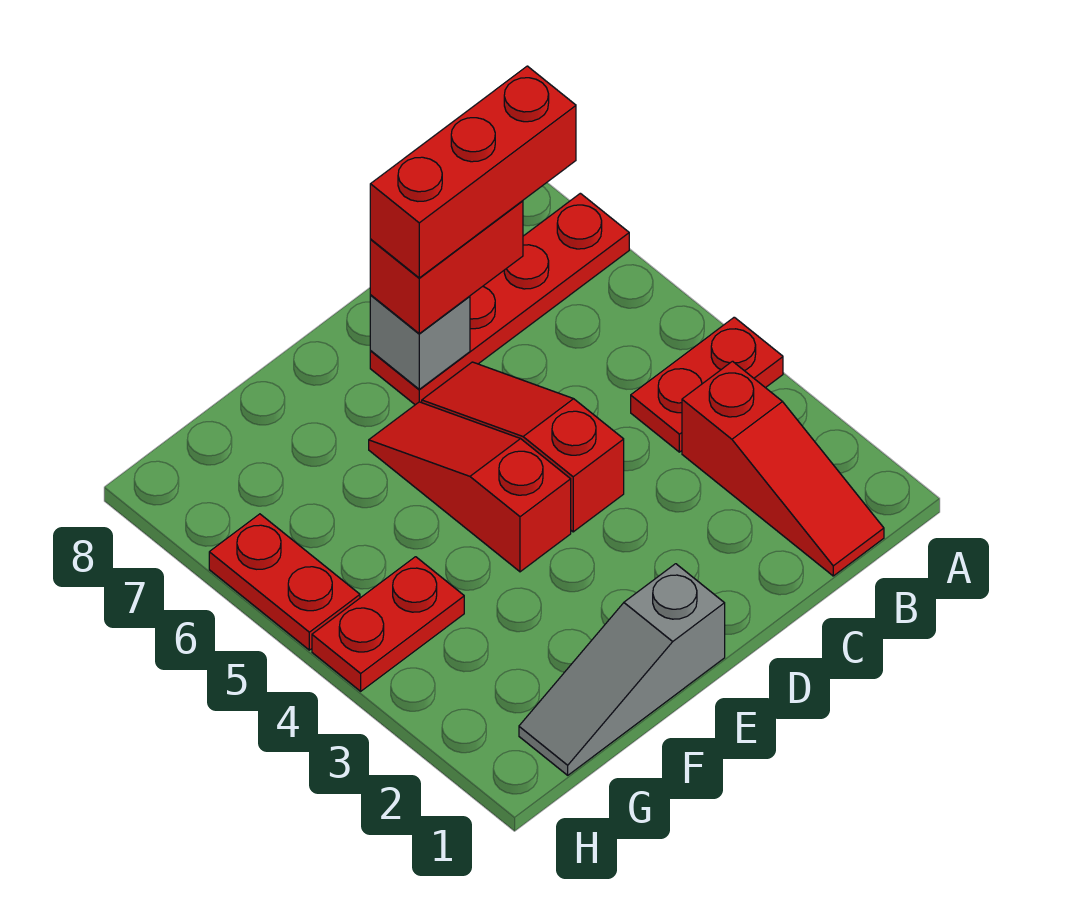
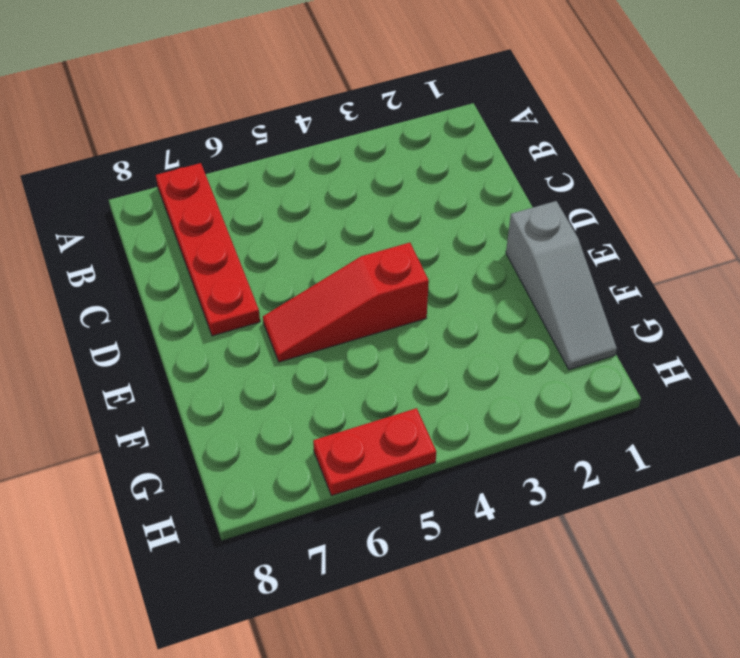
none -> red 1x2 plate [631,317,783,452]
none -> red 1x3 slope [682,361,884,576]

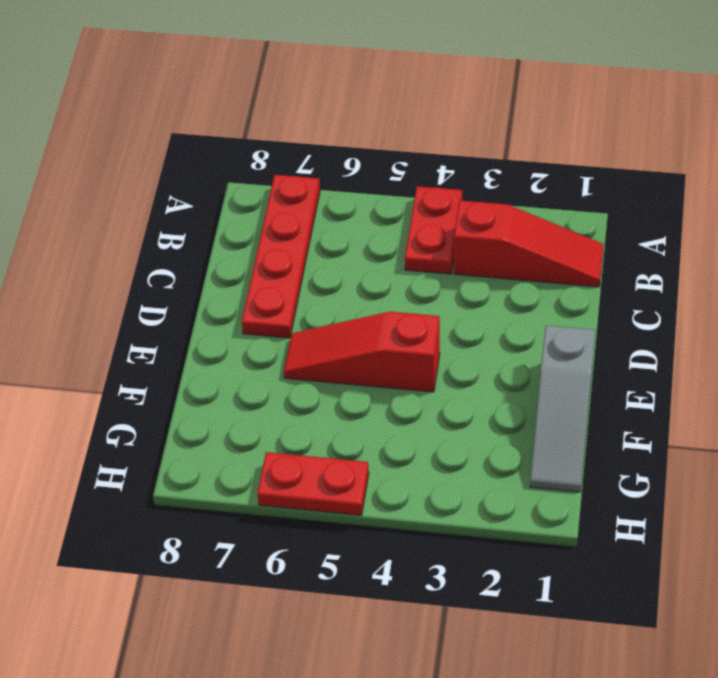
none -> red 1x3 slope [422,362,624,532]
none -> red 1x2 plate [312,557,464,691]

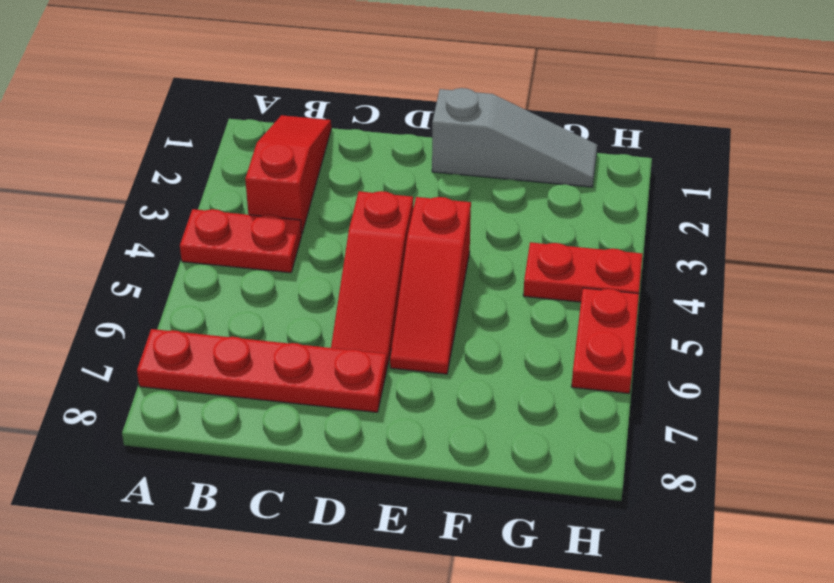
none -> grey 1x1 brick [370,295,470,389]
none -> red 1x2 brick [370,201,523,334]

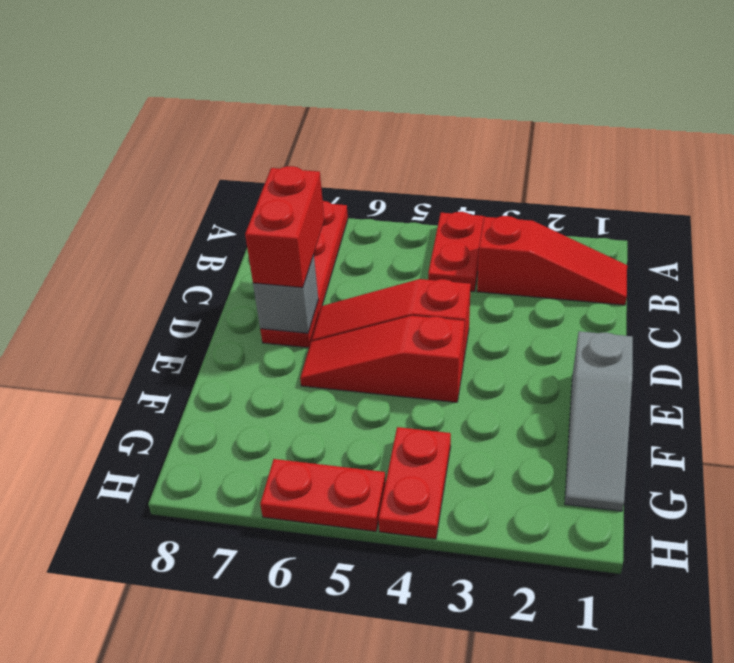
none -> red 1x3 brick [370,66,576,278]

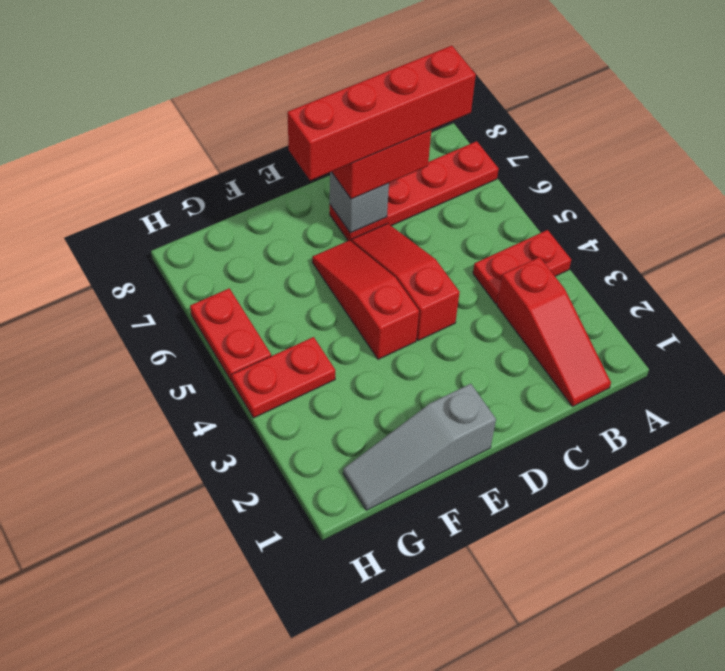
red 1x4 brick [287,46,476,181] -> red 1x3 brick [370,66,576,278]

